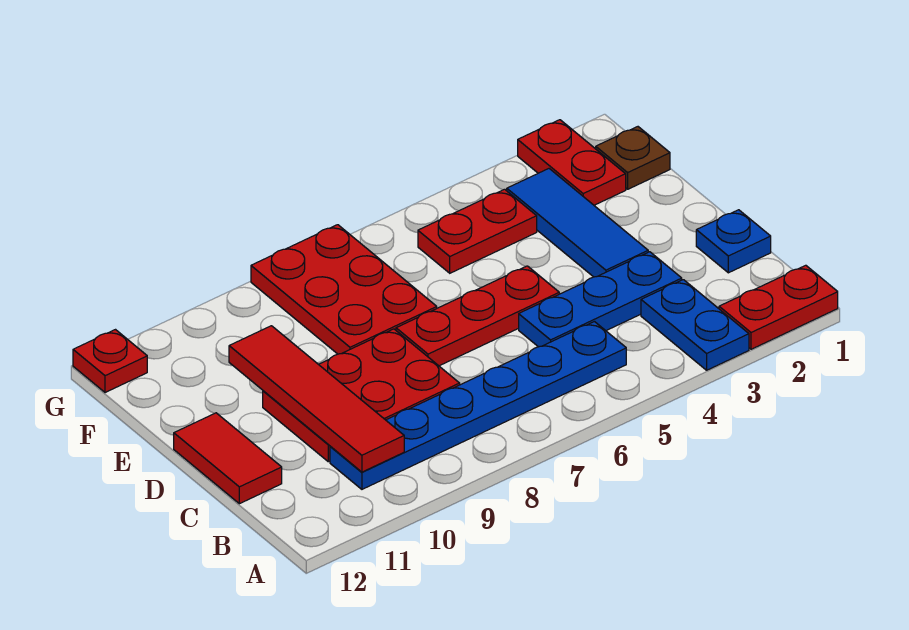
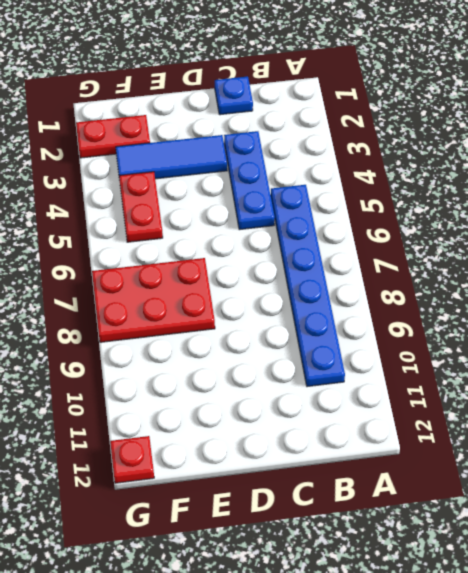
none -> red 1x2 plate [719,265,838,349]
none -> blue 1x2 plate [641,280,749,370]
none -> red 2x3 plate [263,329,460,462]

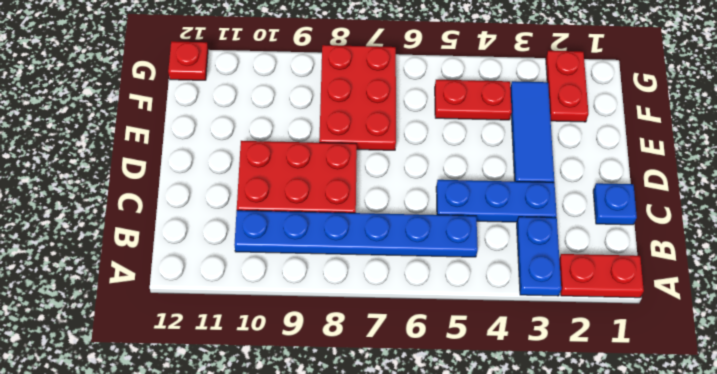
none -> red 1x2 tile [174,413,282,504]
none -> red 1x3 plate [396,266,559,366]
none -> brown 1x1 plate [596,127,670,189]

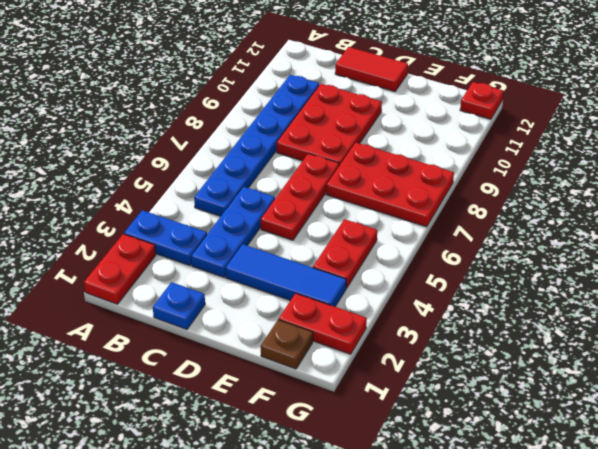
none -> red 1x4 tile [229,326,404,472]

